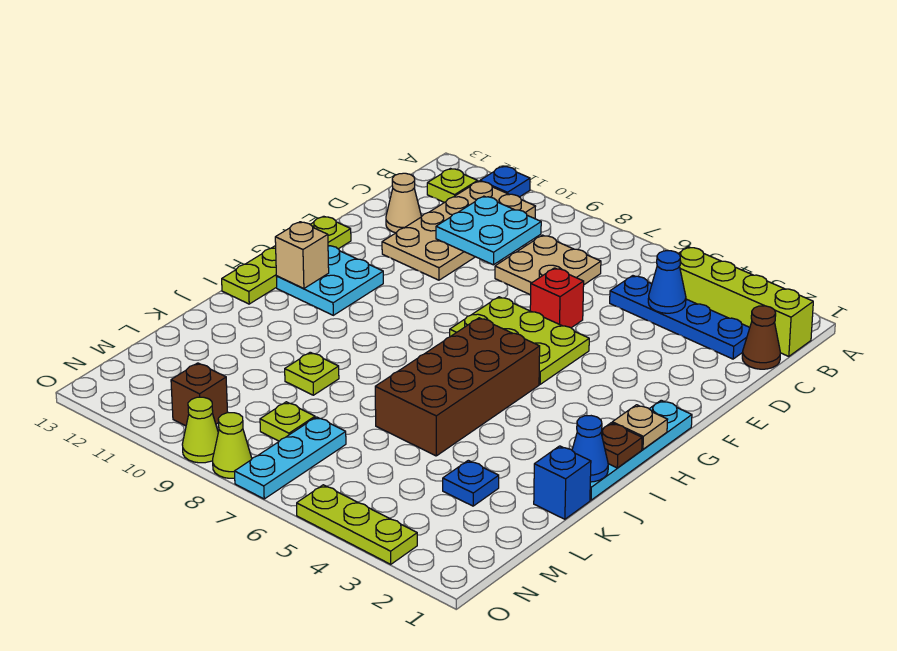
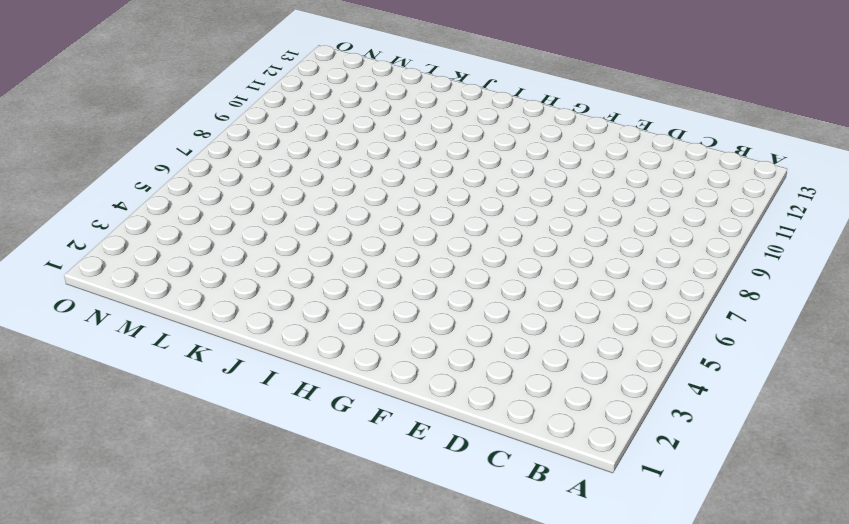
none -> blue 1x1 plate [480,166,530,197]
none -> lime 1x4 brick [678,247,813,356]
none -> tan 2x4 plate [382,181,536,280]

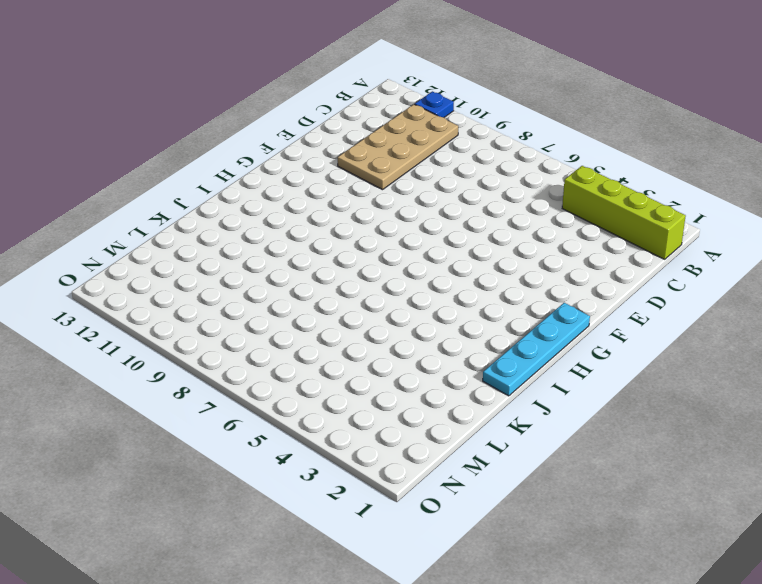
none -> lime 1x1 plate [427,169,478,203]
none -> brown 1x1 cone [742,306,780,369]
none -> blue 1x4 plate [610,276,750,359]

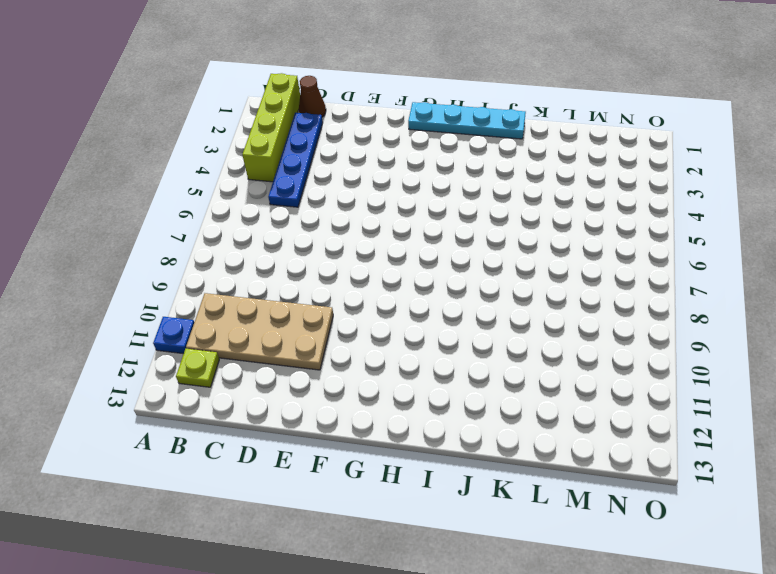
none -> tan 2x2 plate [495,235,601,295]
none -> tan 1x1 cone [386,173,421,233]
none -> red 1x1 brick [530,268,584,328]

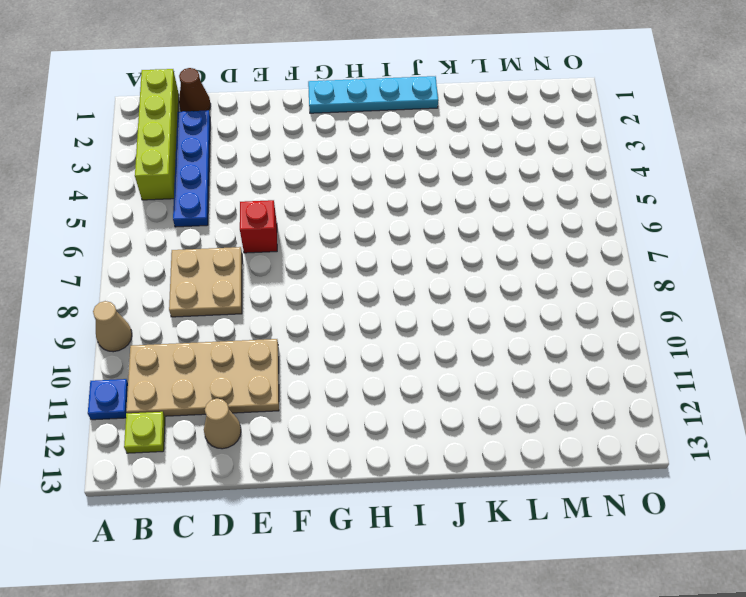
tan 1x1 cone [93,301,132,352] -> none
none -> lime 2x3 plate [450,297,589,384]
none -> lime 1x4 plate [222,216,351,304]
none -> cyan 2x2 plate [276,246,383,315]

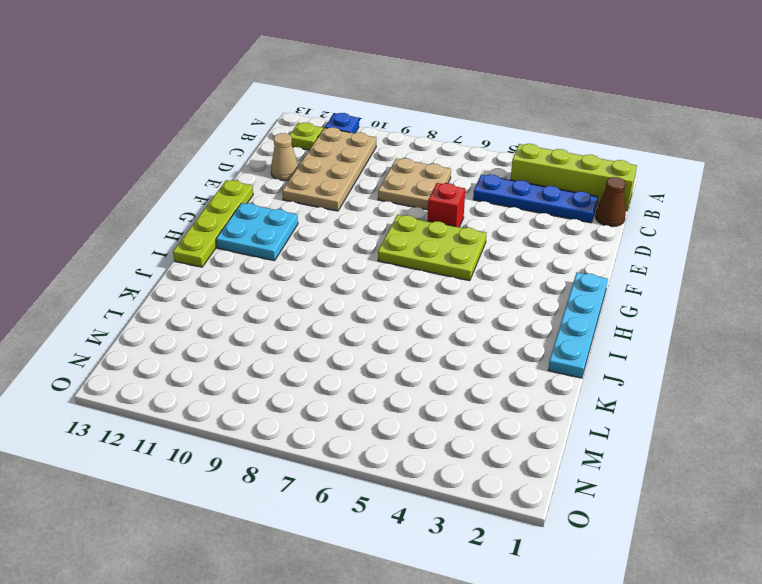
none -> brown 2x4 brick [375,318,540,456]
none -> blue 1x1 brick [534,446,591,519]
none -> lime 1x1 plate [285,352,339,395]

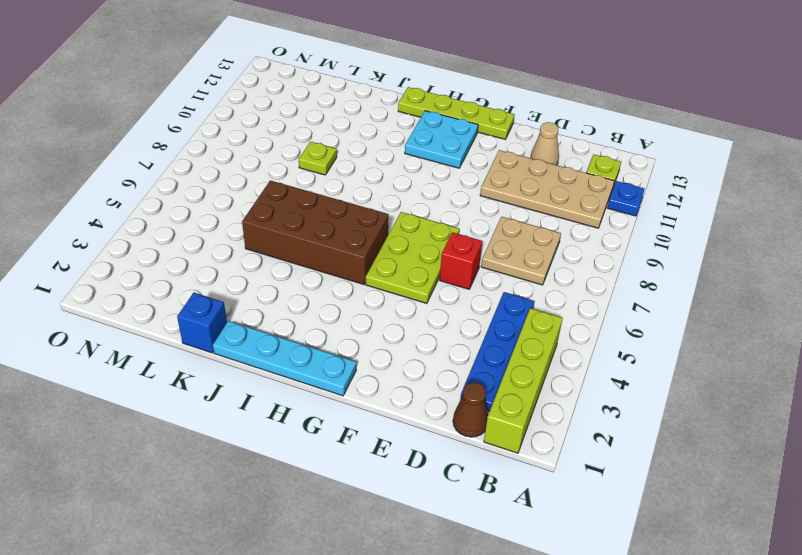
none -> blue 1x1 plate [443,460,499,506]
none -> cyan 1x3 plate [234,417,346,499]
none -> lime 1x1 plate [260,402,315,441]

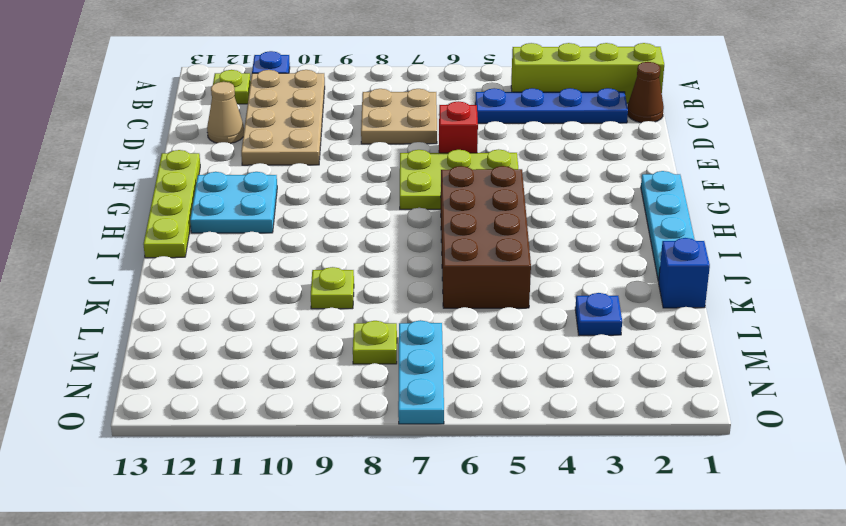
none -> brown 1x1 brick [171,363,228,426]
none -> lime 1x3 plate [297,485,417,564]
none -> lime 1x1 cone [213,413,252,478]

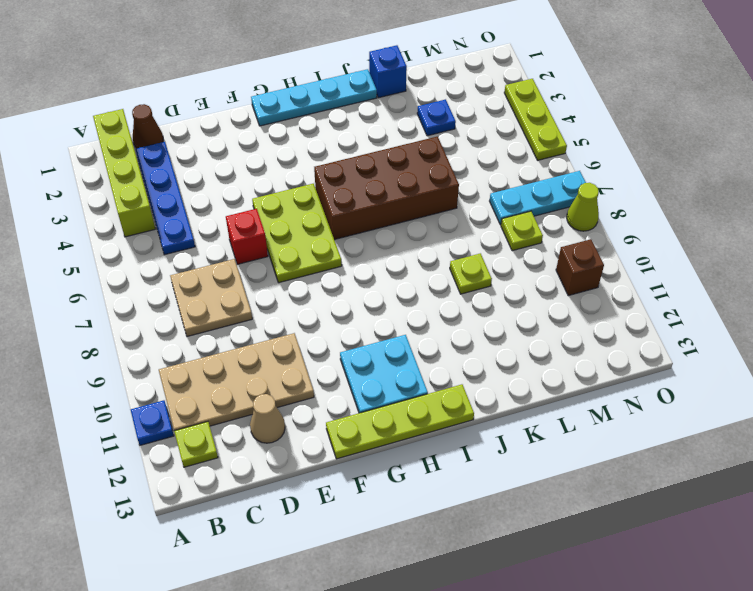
none -> lime 1x1 cone [182,397,218,463]
none -> blue 1x1 cone [648,251,686,313]
none -> cyan 2x2 plate [436,196,541,265]

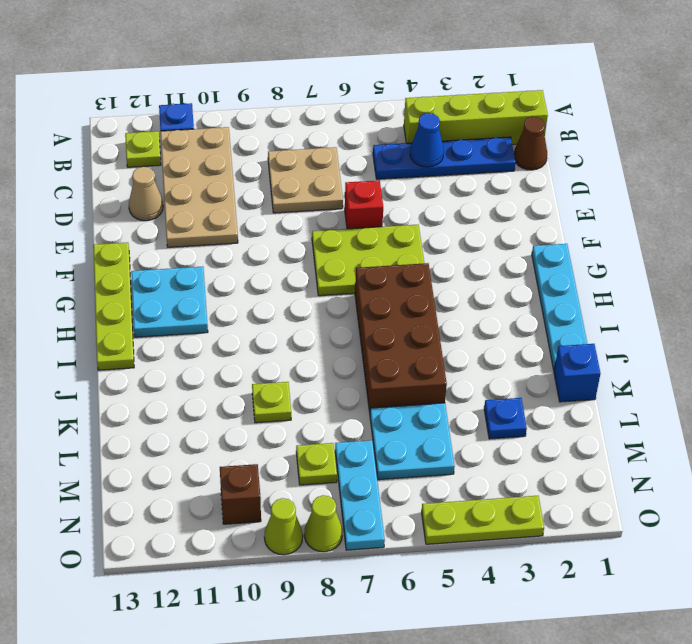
cyan 2x2 plate [370,403,455,480] -> cyan 2x2 plate moved to [436,196,541,265]
none -> tan 1x1 plate [612,405,668,449]
none -> tan 1x1 brick [275,222,329,288]
none -> brown 1x1 plate [601,423,642,468]

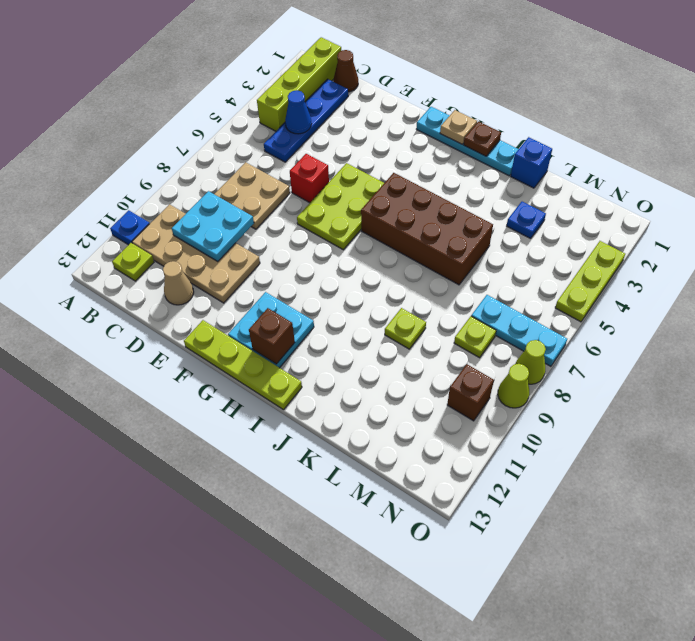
brown 1x1 brick [249,308,295,364] -> tan 1x1 brick [275,222,329,288]
none -> blue 1x1 cone [572,416,608,482]

